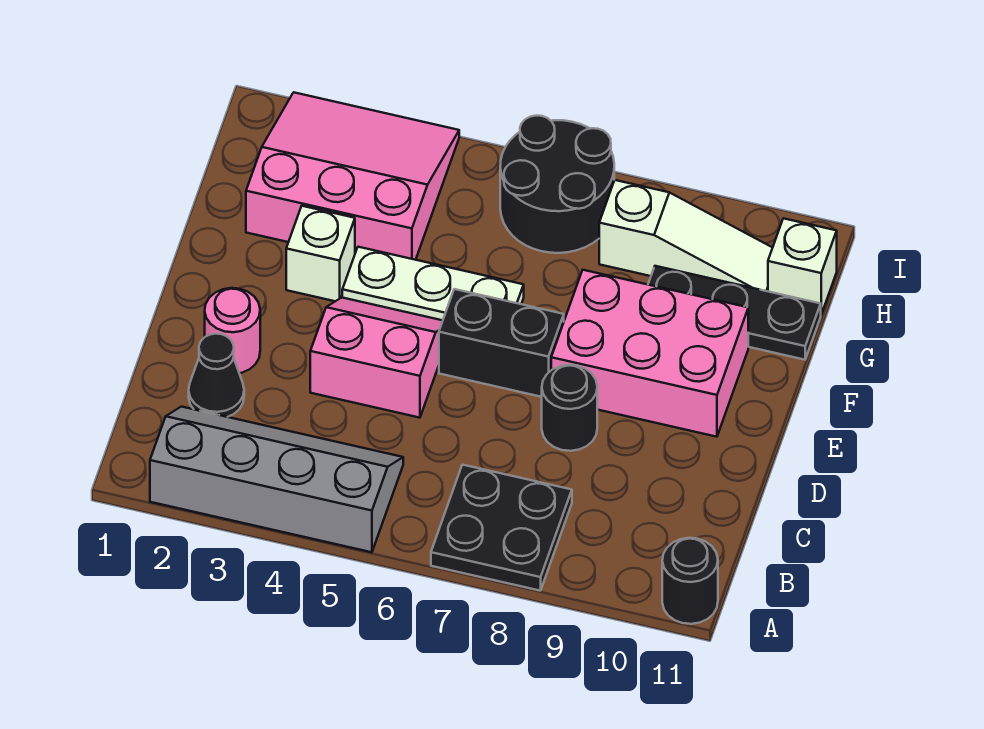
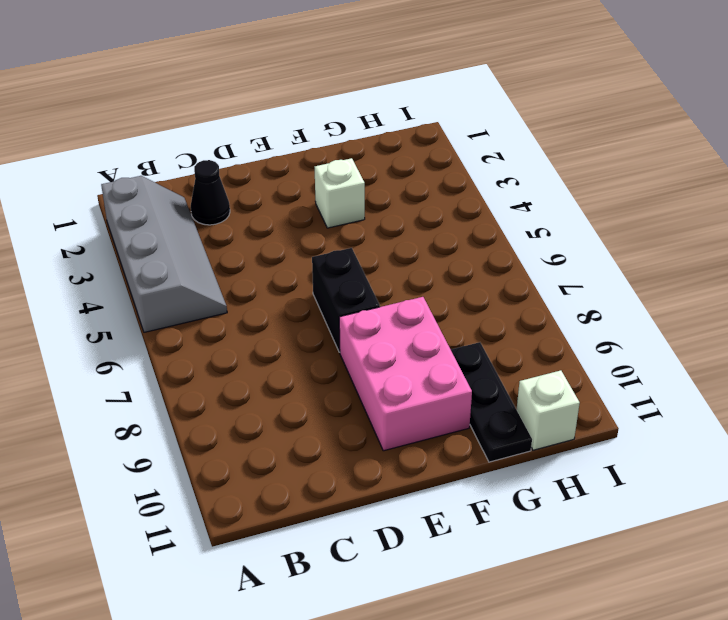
none -> black 2x2 plate [431,465,572,591]
none -> black 1x1 round brick [662,538,718,624]
none -> pink 1x1 round brick [205,288,260,373]

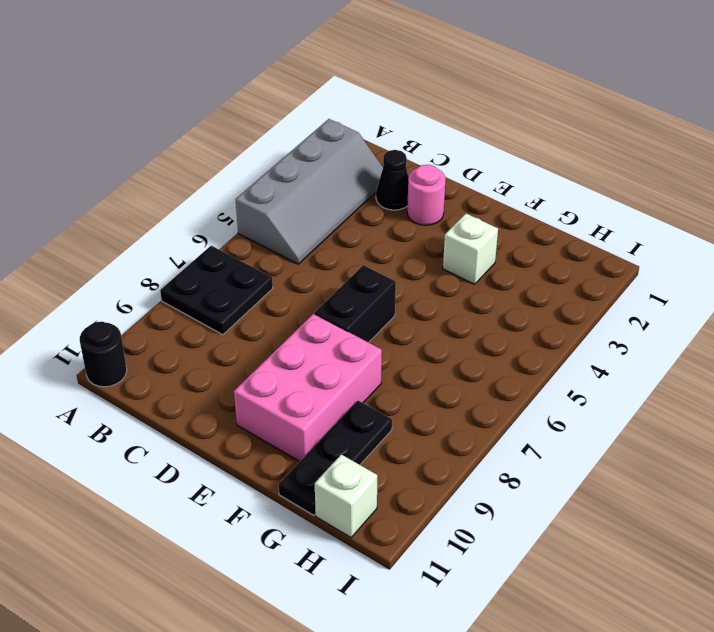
none -> pink 2x2 slope [310,298,443,418]
none -> black 1x1 round brick [542,365,597,451]
none -> white 1x3 plate [342,247,524,320]

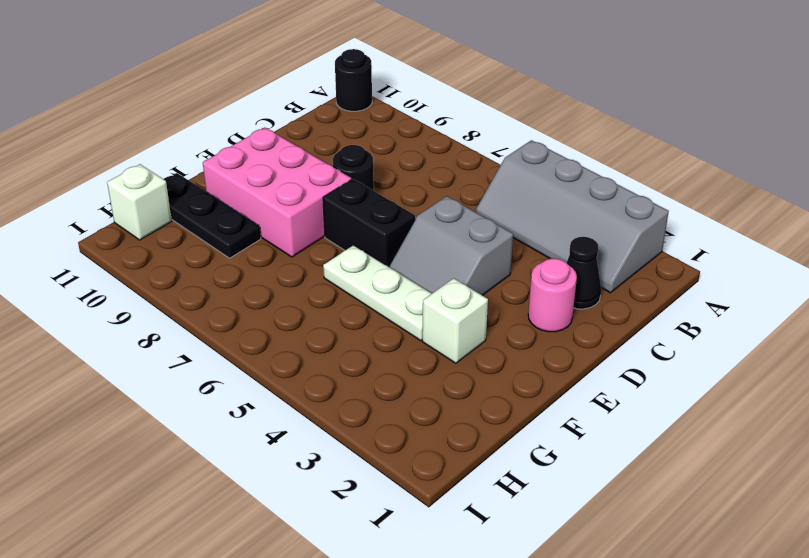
grey 2x2 slope [389,196,513,295] -> pink 2x2 slope [310,298,443,418]
none -> black 2x2 plate [431,465,572,591]
none -> pink 3x3 slope [246,92,459,260]
none -> black 2x2 round brick [500,116,614,253]

